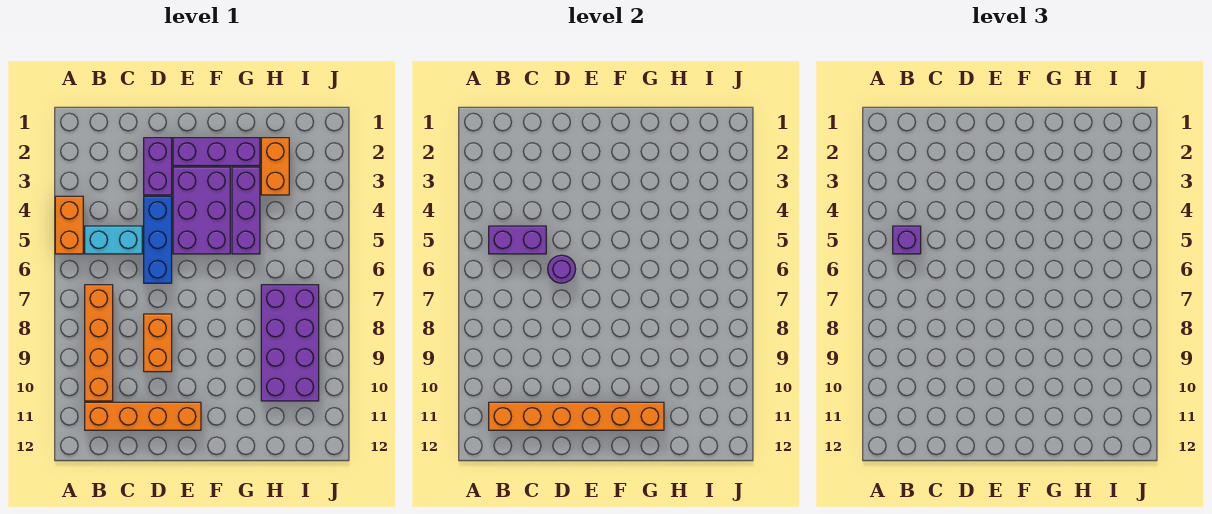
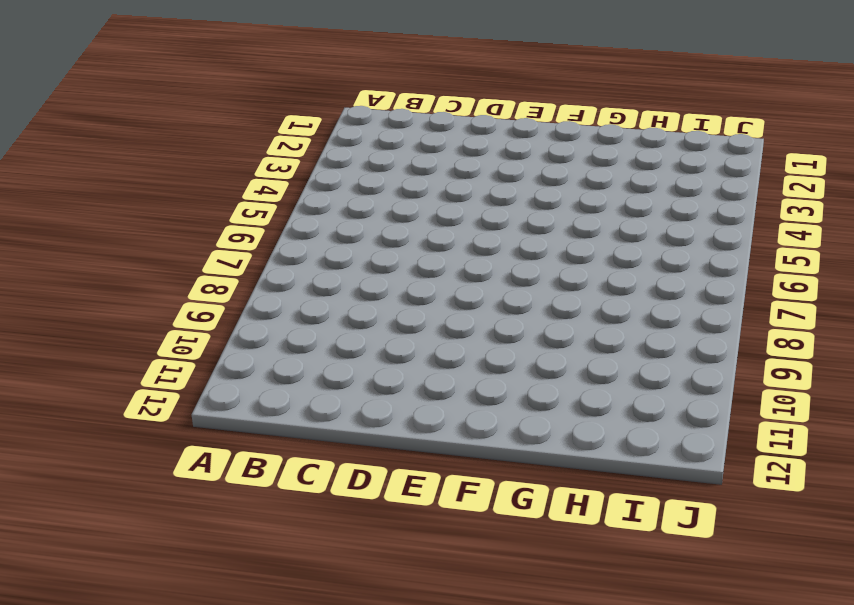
none -> orange 1x2 brick [55,196,83,254]
none -> cyan 1x2 brick [85,226,142,254]
none -> orange 1x4 brick [85,285,113,401]

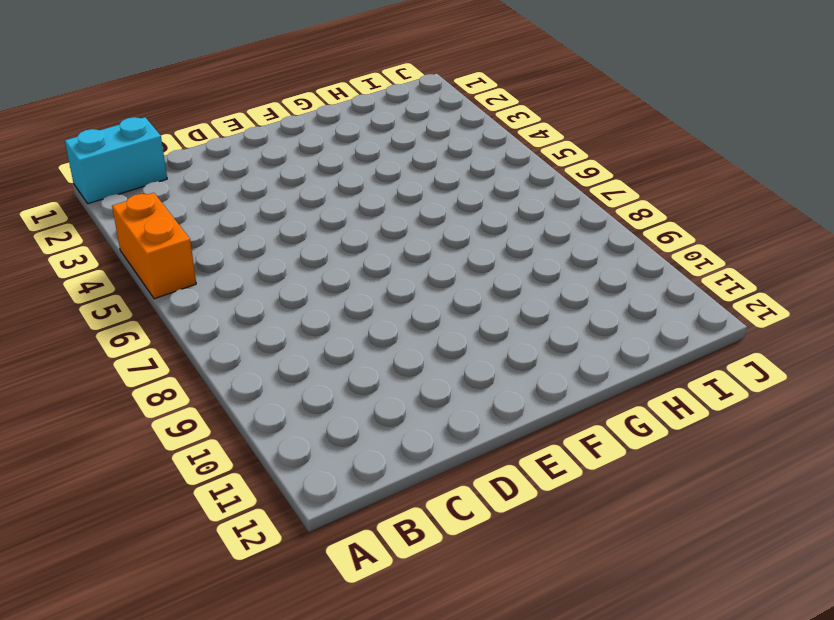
cyan 1x2 brick [65,117,167,204] -> cyan 1x2 brick moved to [85,226,142,254]
none -> orange 1x4 brick [85,285,113,401]
none -> orange 1x4 brick [85,402,201,430]
none -> purple 1x2 brick [144,138,172,195]

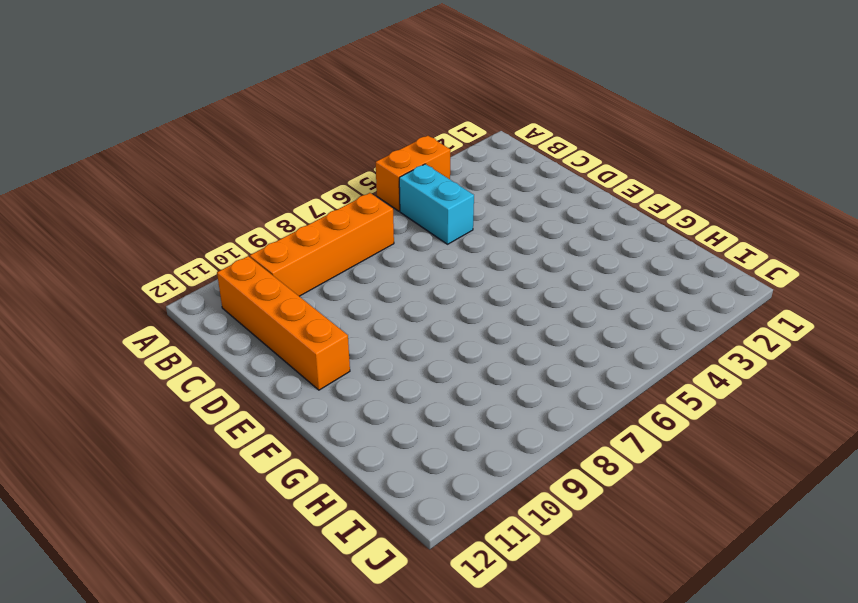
none -> purple 1x2 brick [144,138,172,195]
none -> blue 1x3 brick [144,196,172,283]
none -> orange 1x2 brick [144,314,172,372]

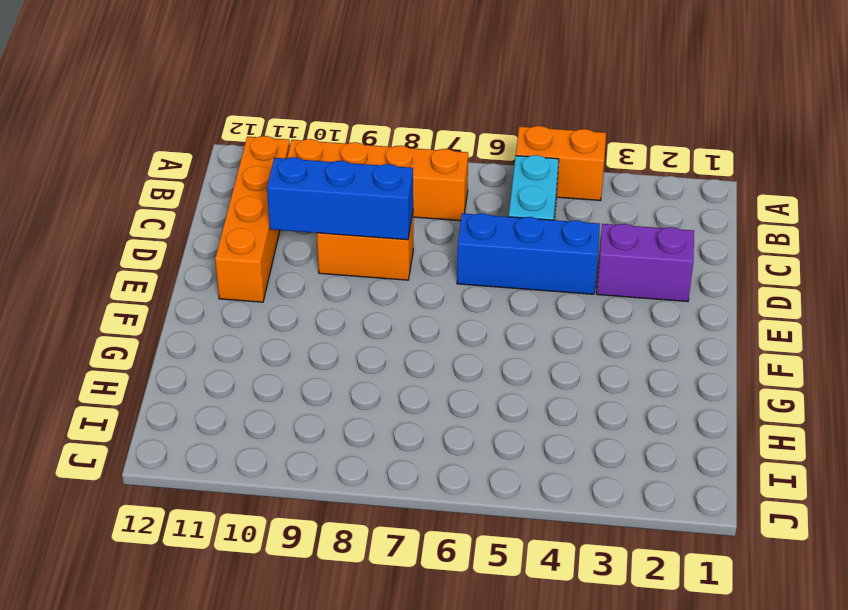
blue 1x3 brick [267,157,413,240] -> none
none -> purple 1x3 brick [173,138,260,166]
none -> purple 2x3 brick [173,167,230,254]
none -> purple 1x3 brick [232,167,260,254]

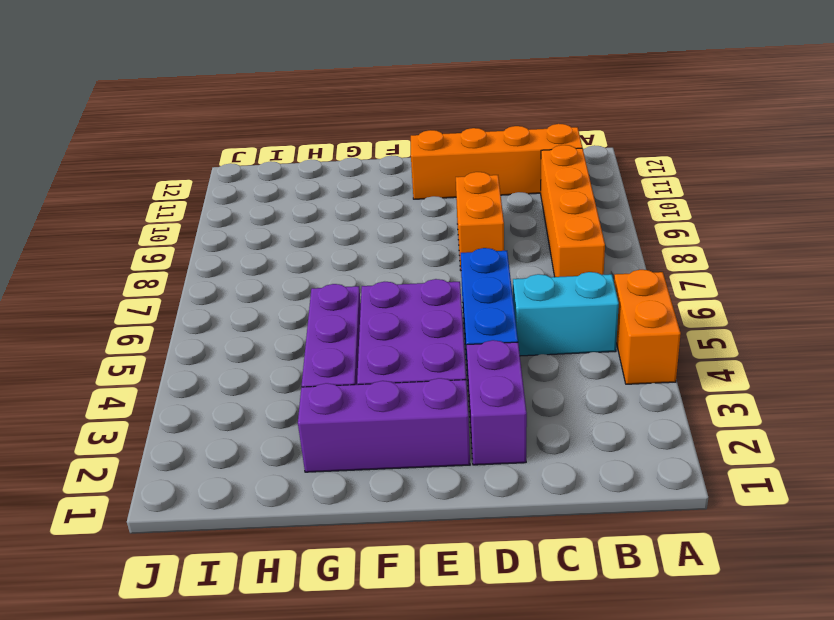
none -> orange 1x2 brick [261,138,289,195]
none -> purple 2x4 brick [261,285,319,401]
none -> purple 1x2 brick [489,226,546,254]

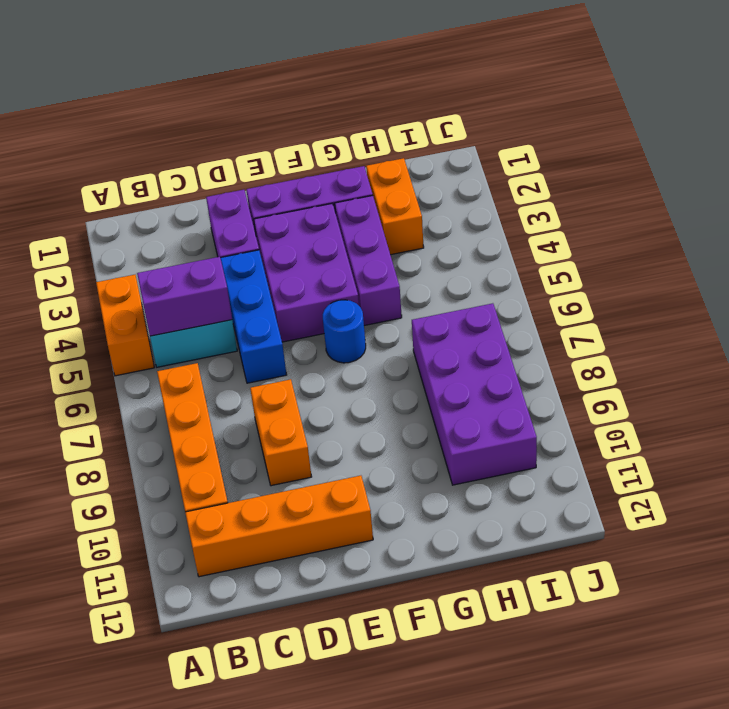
blue 1x1 round brick [323,300,366,363] -> none
none -> orange 1x6 brick [489,402,664,430]
none -> purple 1x1 round brick [548,255,576,283]
none -> purple 1x1 brick [893,226,921,254]

